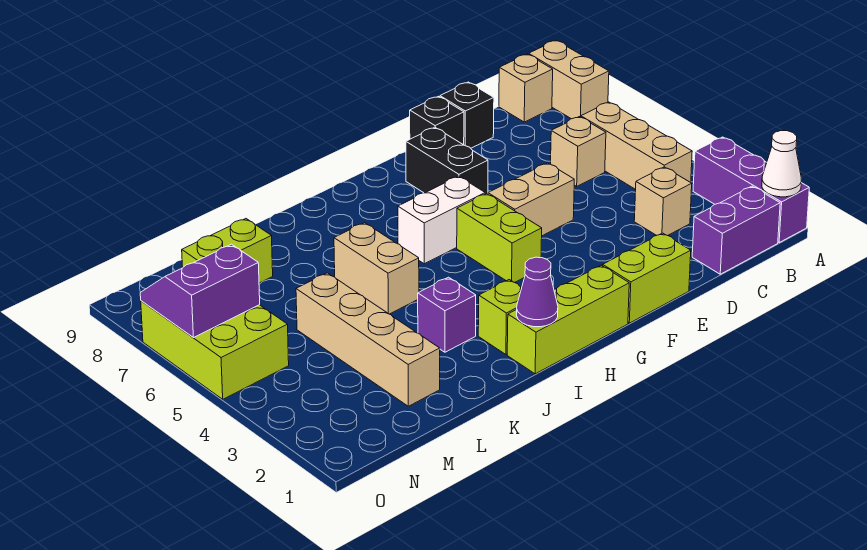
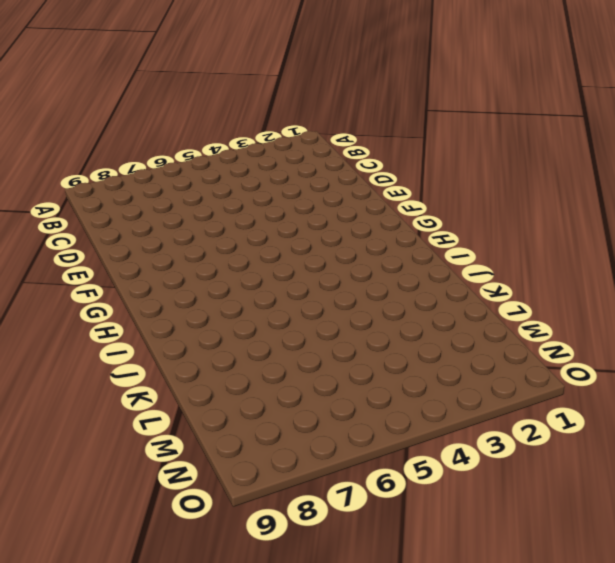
none -> purple 1x3 brick [693,137,809,242]
none -> tan 1x2 brick [529,40,609,119]
none -> purple 1x2 brick [692,186,780,274]

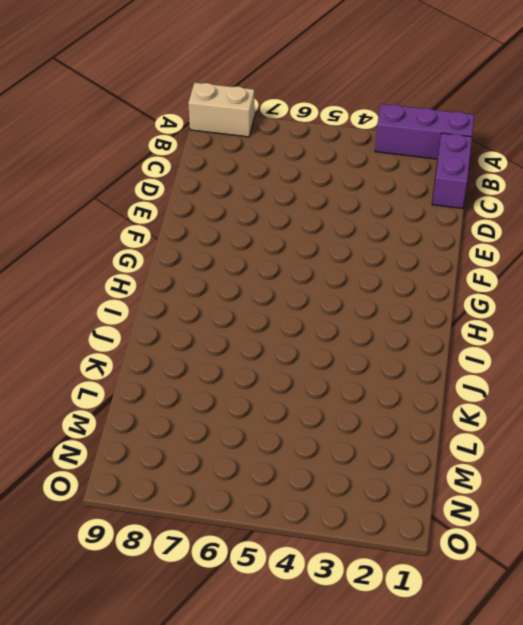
none -> tan 1x3 brick [581,102,692,189]
none -> tan 1x1 brick [499,54,553,122]
none -> tan 1x1 brick [634,167,692,236]

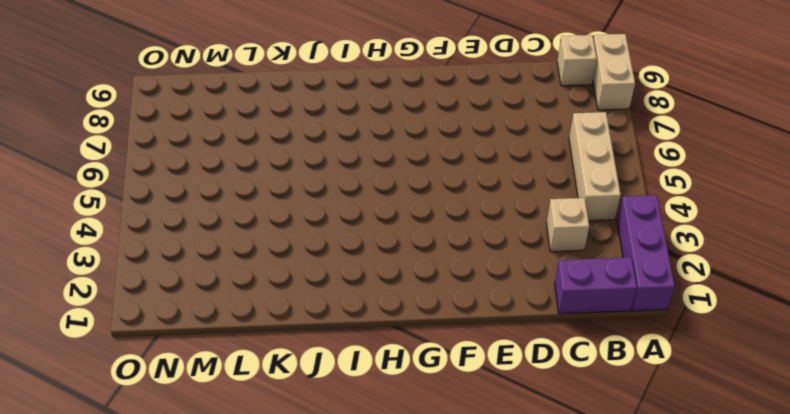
none -> tan 1x1 brick [551,117,606,186]
none -> black 1x1 brick [440,82,494,148]
none -> lime 1x2 brick [603,233,691,323]

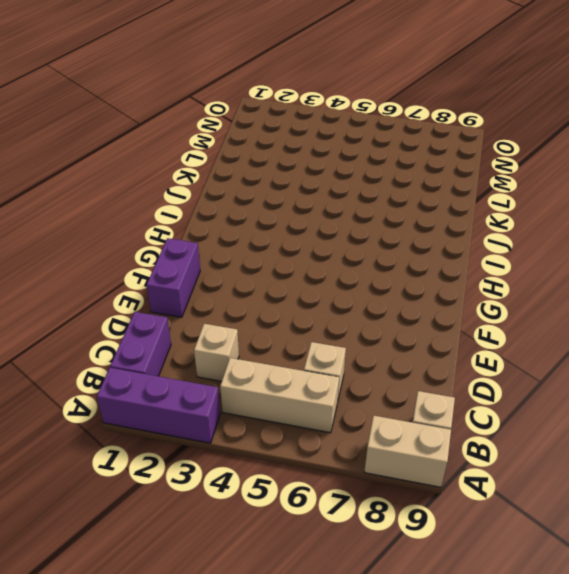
purple 1x2 brick [147,238,200,317] -> lime 1x2 brick [603,233,691,323]
none -> black 1x1 brick [440,82,494,148]
none -> tan 1x2 brick [488,163,574,236]
none -> black 1x1 brick [410,96,464,145]

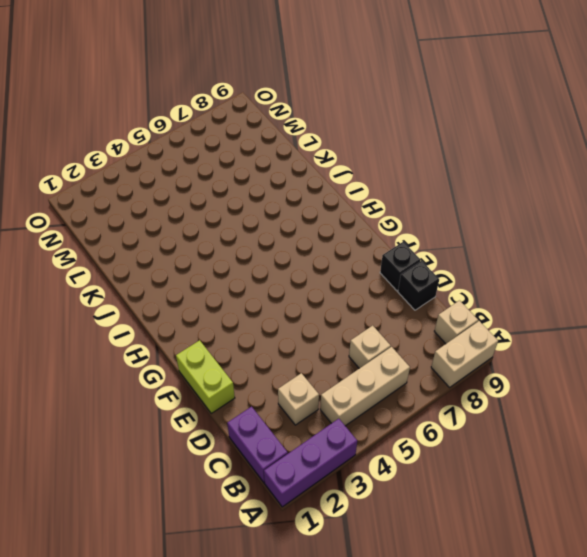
none -> tan 1x2 brick [488,163,574,236]
none -> black 1x2 brick [406,127,488,194]
none -> lime 1x3 brick [507,265,629,374]

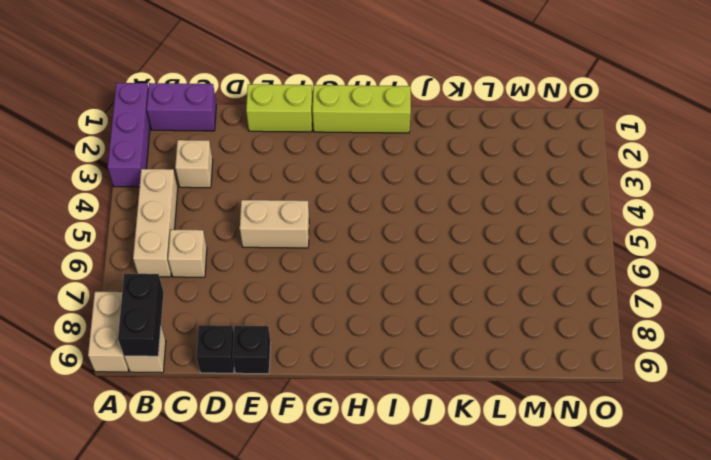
black 1x2 brick [118,274,164,356] -> black 1x2 brick moved to [406,127,488,194]
none -> lime 1x2 brick [457,194,542,283]
none -> white 1x2 brick [398,176,485,264]
none -> lime 1x1 brick [478,280,522,354]

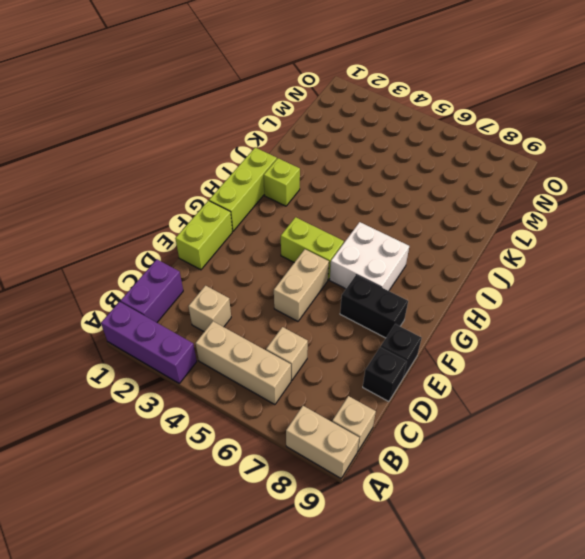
white 2x2 brick [330,222,409,291] -> white 1x2 brick [398,176,485,264]
none -> purple 1x1 brick [418,277,476,352]
none -> tan 1x2 brick [334,223,419,314]
none -> tan 1x4 brick [296,273,440,406]

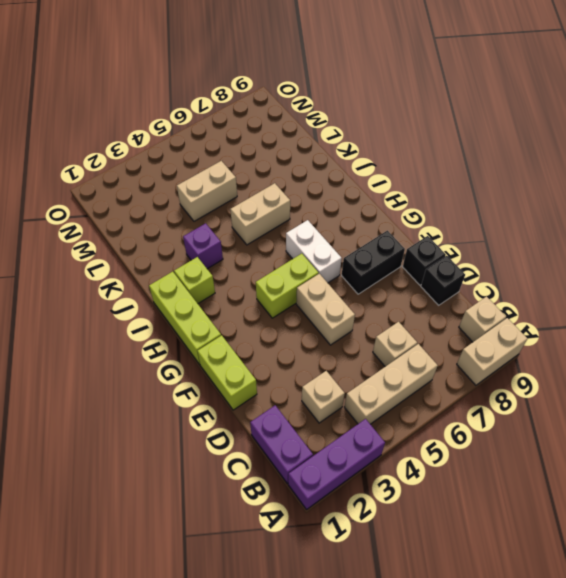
tan 1x2 brick [177,161,237,221] -> tan 1x4 brick [296,273,440,406]
none -> lime 1x2 brick [182,219,273,283]
none -> lime 2x3 brick [141,301,289,399]
none -> white 1x1 cone [762,131,801,197]

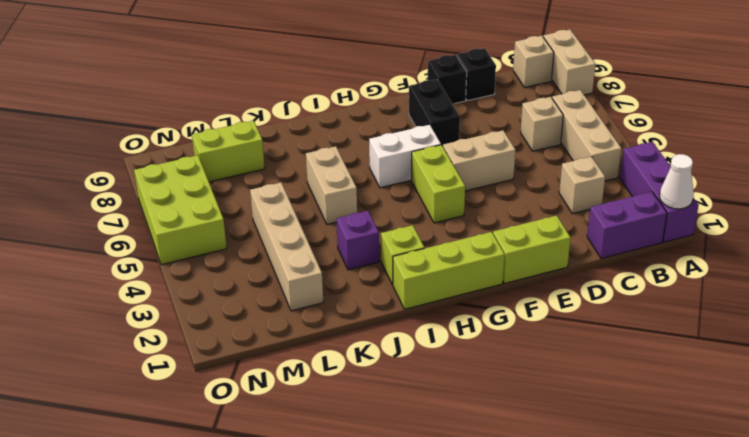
none -> purple 1x1 cone [517,257,558,327]
none -> purple 2x2 slope [140,244,260,337]

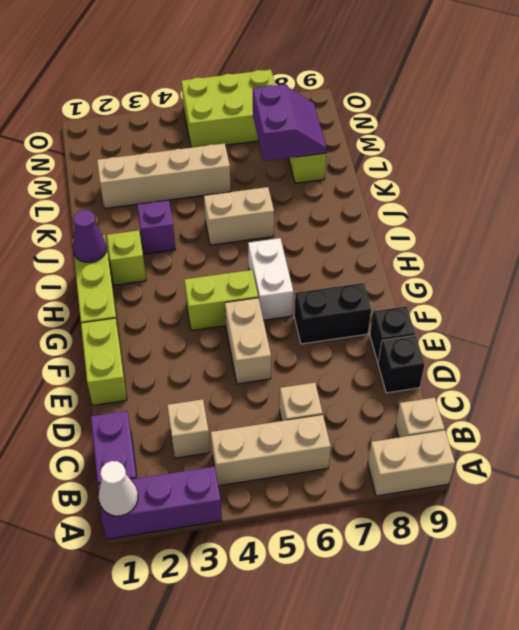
purple 2x2 slope [253,84,327,161] -> purple 2x2 slope moved to [140,244,260,337]

